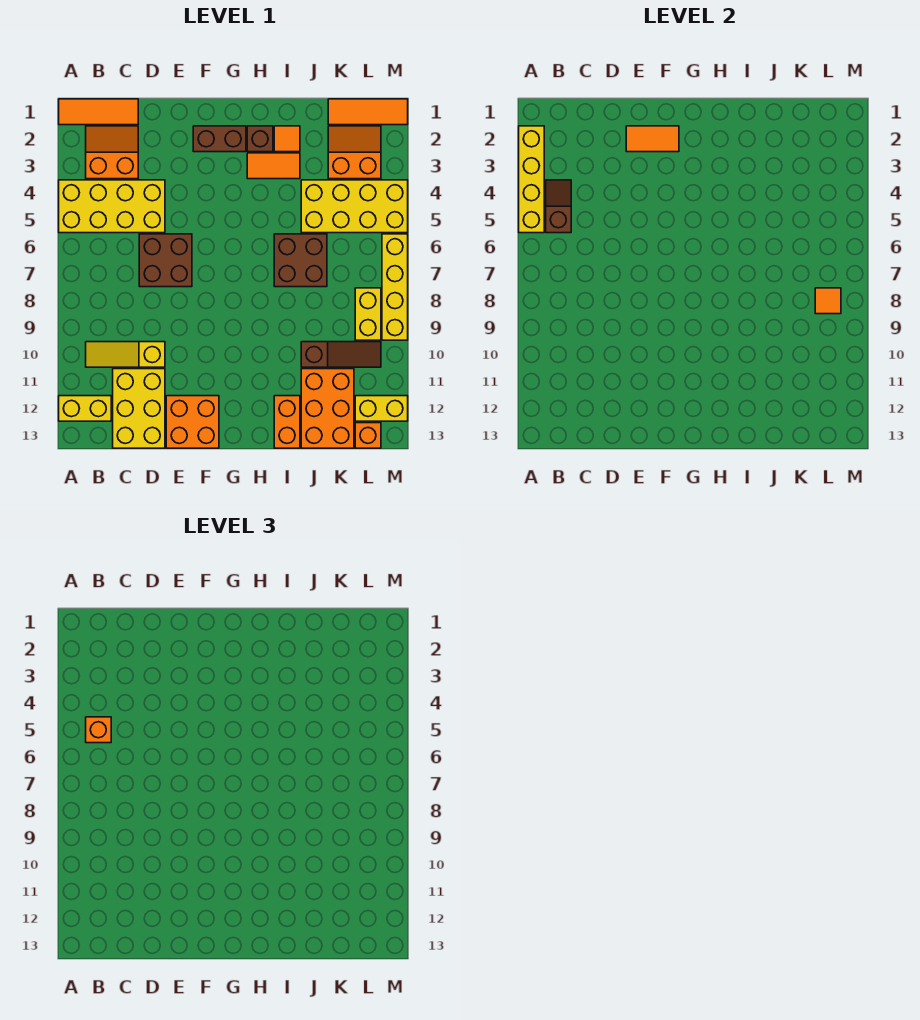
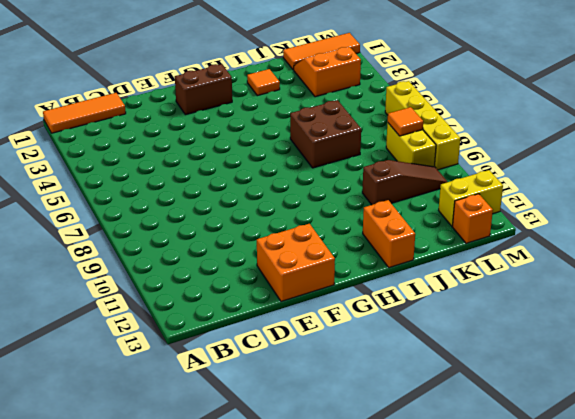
none -> yellow 2x4 brick [59,180,165,233]
none -> yellow 1x2 brick [59,396,111,421]
none -> orange 2x2 slope [86,126,138,179]

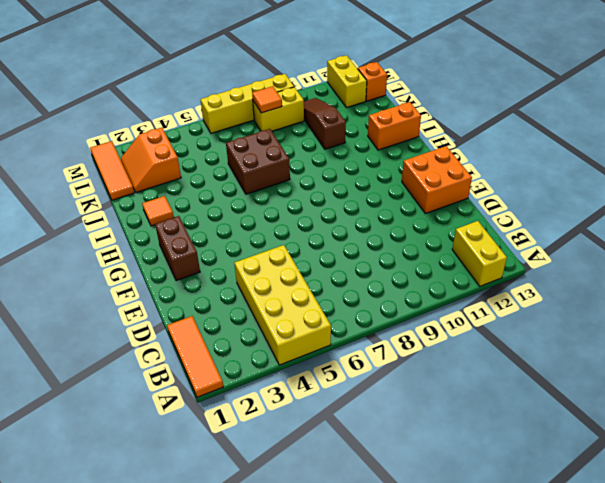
none -> orange 2x2 slope [86,126,138,179]
none -> yellow 1x3 slope [86,342,165,367]
none -> yellow 2x3 brick [113,369,165,448]

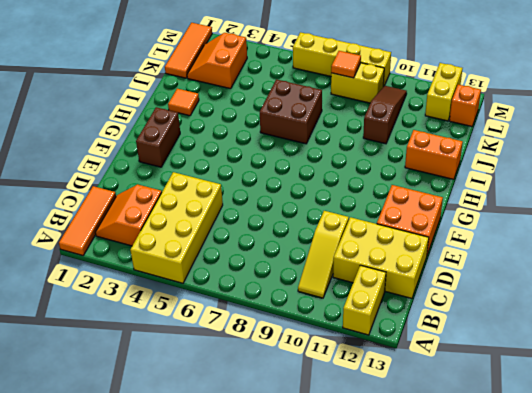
none -> brown 2x2 brick [139,234,192,287]
none -> brown 1x1 brick [247,126,273,152]
none -> orange 1x2 tile [247,153,300,179]

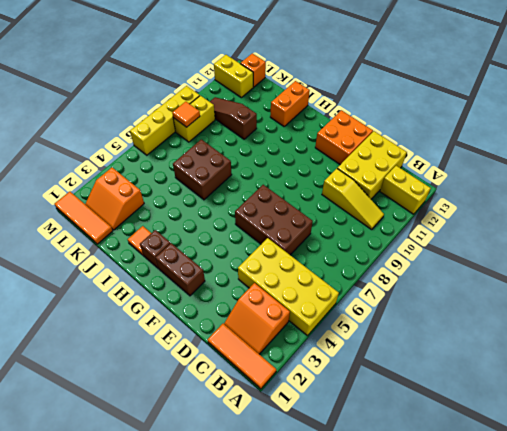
brown 2x3 brick [235,185,313,255] -> brown 2x2 brick [139,234,192,287]
none -> orange 1x2 tile [247,153,300,179]
none -> yellow 2x4 brick [301,180,408,233]
none -> orange 2x3 brick [301,369,354,448]

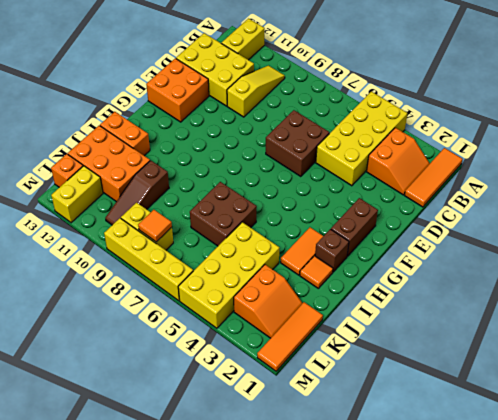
none -> yellow 1x4 brick [519,126,544,233]
none -> brown 1x2 slope [546,180,571,233]
none -> orange 1x2 tile [626,126,679,152]

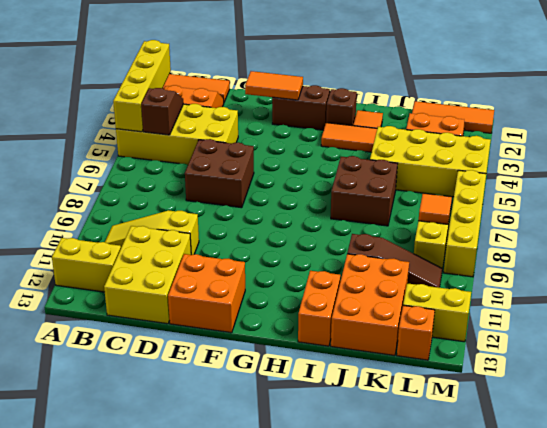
none -> orange 1x1 brick [86,717,111,743]

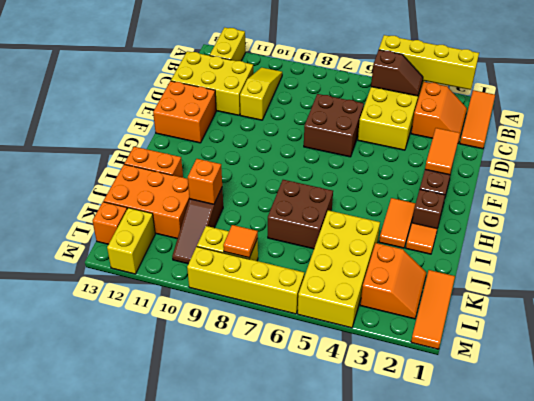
orange 1x1 brick [188,159,222,204] -> orange 1x1 brick moved to [86,717,111,743]

